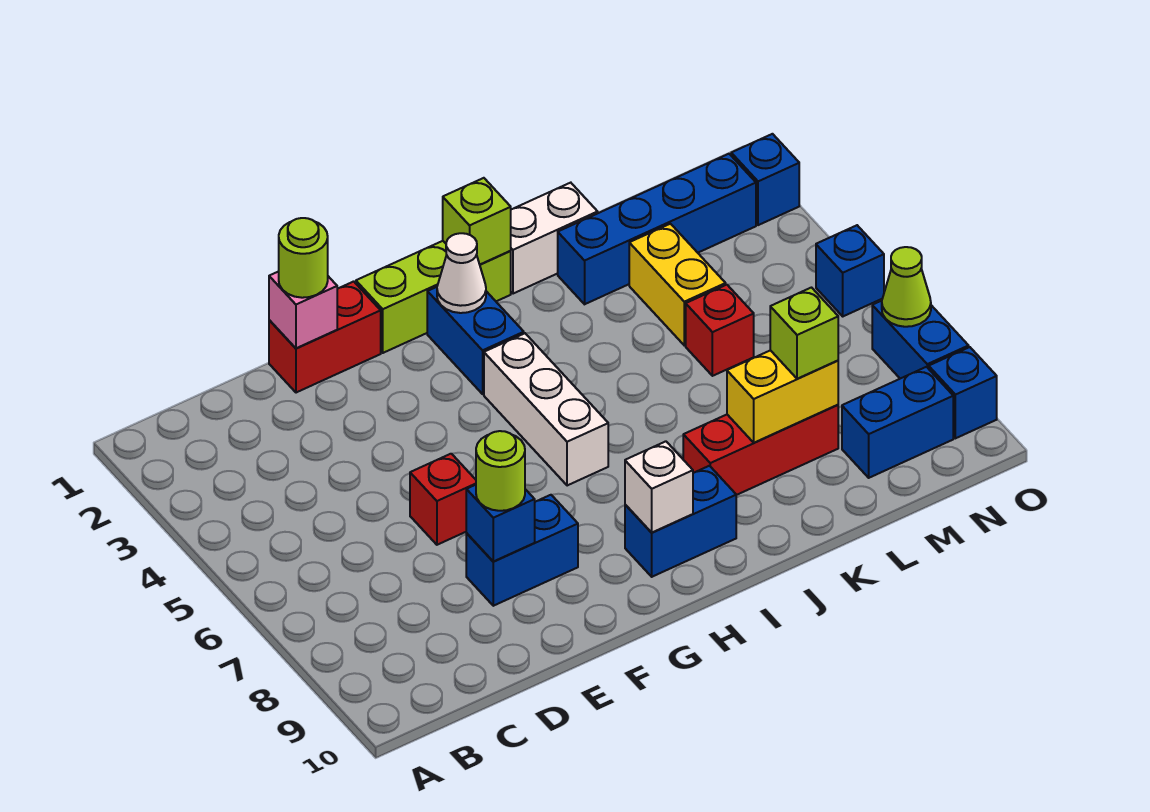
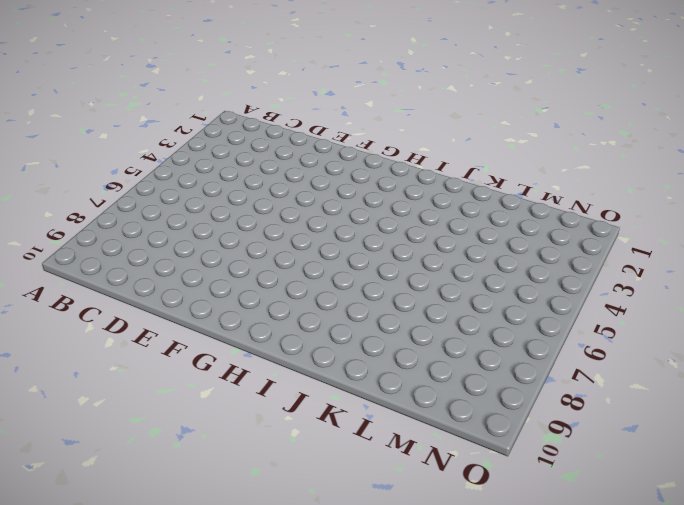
none -> red 1x2 brick [269,281,381,393]
none -> red 1x1 brick [410,454,476,545]
none -> blue 1x2 brick [466,495,578,606]

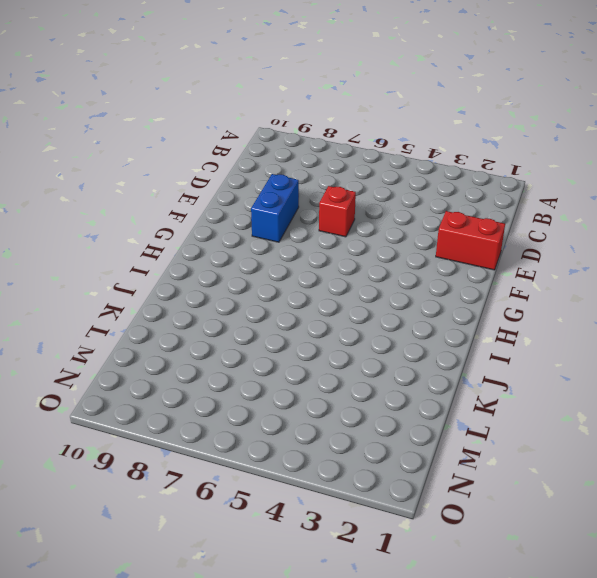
red 1x2 brick [436,211,505,270] -> red 1x2 brick turned to [269,281,381,393]
none -> lime 1x3 brick [356,241,511,353]
none -> blue 1x2 brick [427,287,524,394]
none -> white 1x3 brick [484,333,608,486]

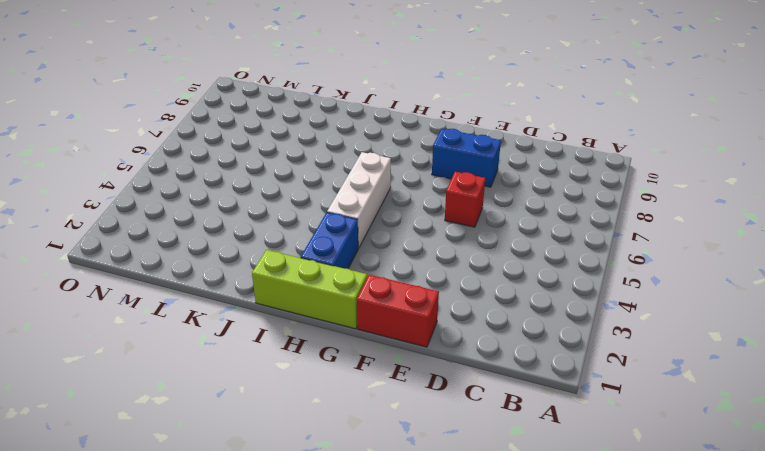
none -> blue 1x2 brick [625,466,736,577]
none -> white 1x2 brick [511,183,598,294]
none -> red 1x3 brick [683,405,838,495]

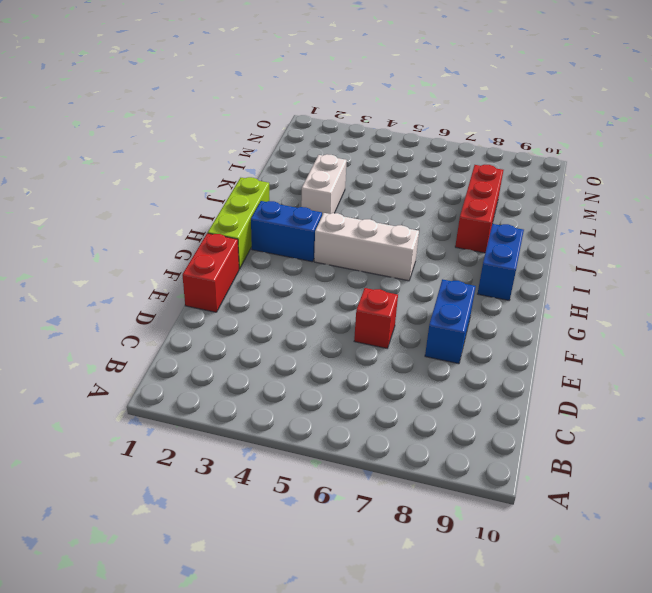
white 1x2 brick [301,154,347,215] -> white 1x2 brick moved to [511,183,598,294]
none -> blue 1x4 brick [558,154,756,304]
none -> yellow 1x2 brick [629,224,726,345]
none -> red 1x1 brick [686,285,754,376]

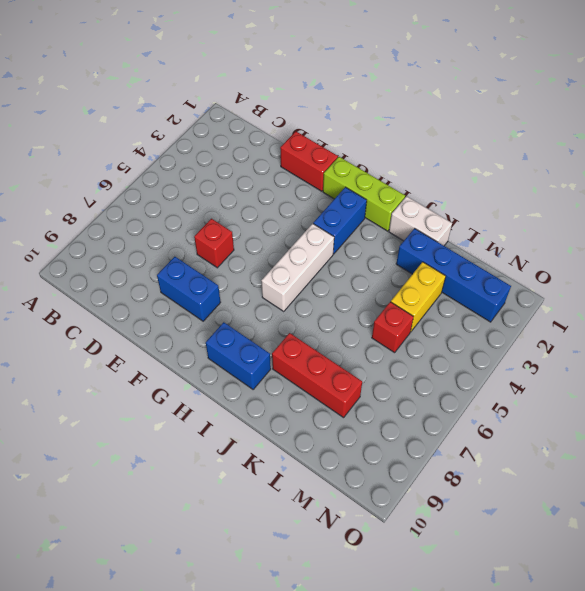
none -> blue 1x2 brick [842,367,953,478]
none -> blue 1x1 brick [731,134,799,225]
none -> blue 1x1 brick [816,225,884,316]

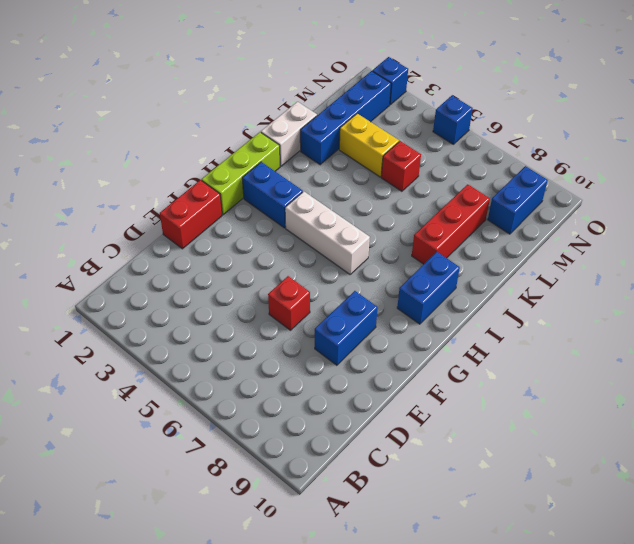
none -> blue 1x2 brick [872,301,969,379]
none -> blue 1x1 brick [929,347,997,438]
none -> pink 1x1 brick [269,271,337,348]

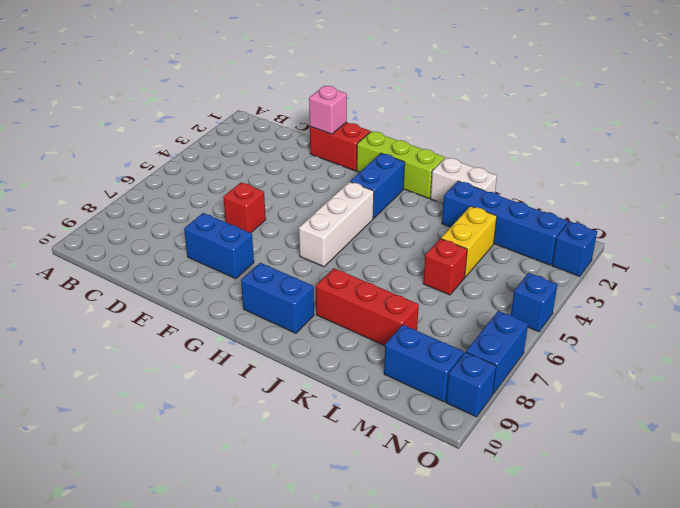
none -> blue 1x1 brick [466,485,535,561]
none -> white 1x1 cone [437,233,486,313]
none -> white 1x1 brick [625,441,693,533]

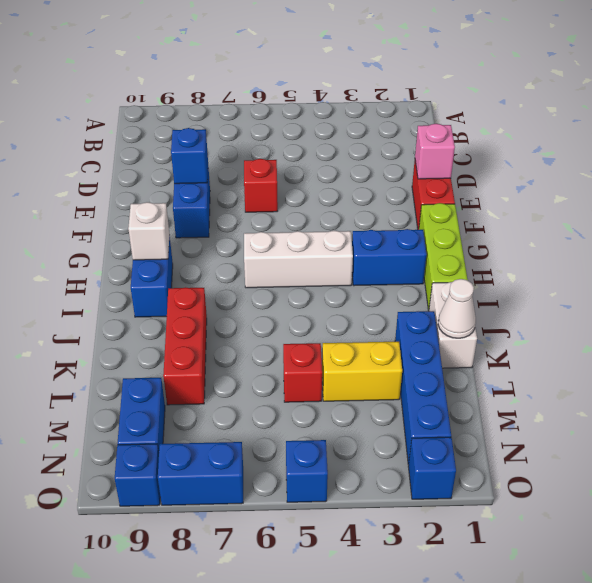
white 1x1 cone [438,279,476,338] -> white 1x1 cone moved to [437,233,486,313]
none -> lime 1x1 brick [443,178,511,265]
none -> yellow 1x2 brick [727,350,838,443]
none -> lime 1x1 cone [882,247,931,327]

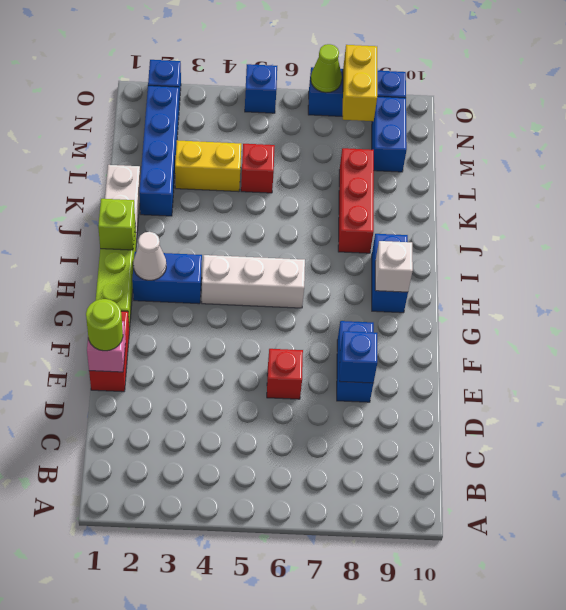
yellow 1x2 brick [343,45,377,121] -> yellow 1x2 brick moved to [727,350,838,443]
none -> lime 1x1 round brick [476,431,525,511]
none -> lime 1x1 brick [770,288,838,379]

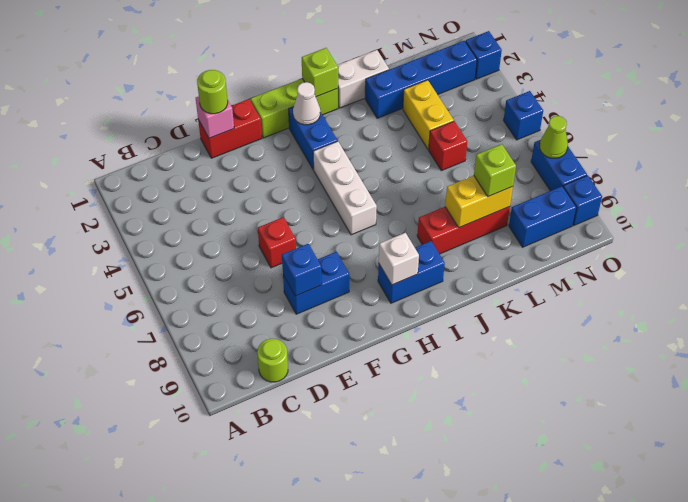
lime 1x1 round brick [257,339,288,382] -> lime 1x1 round brick moved to [476,431,525,511]

